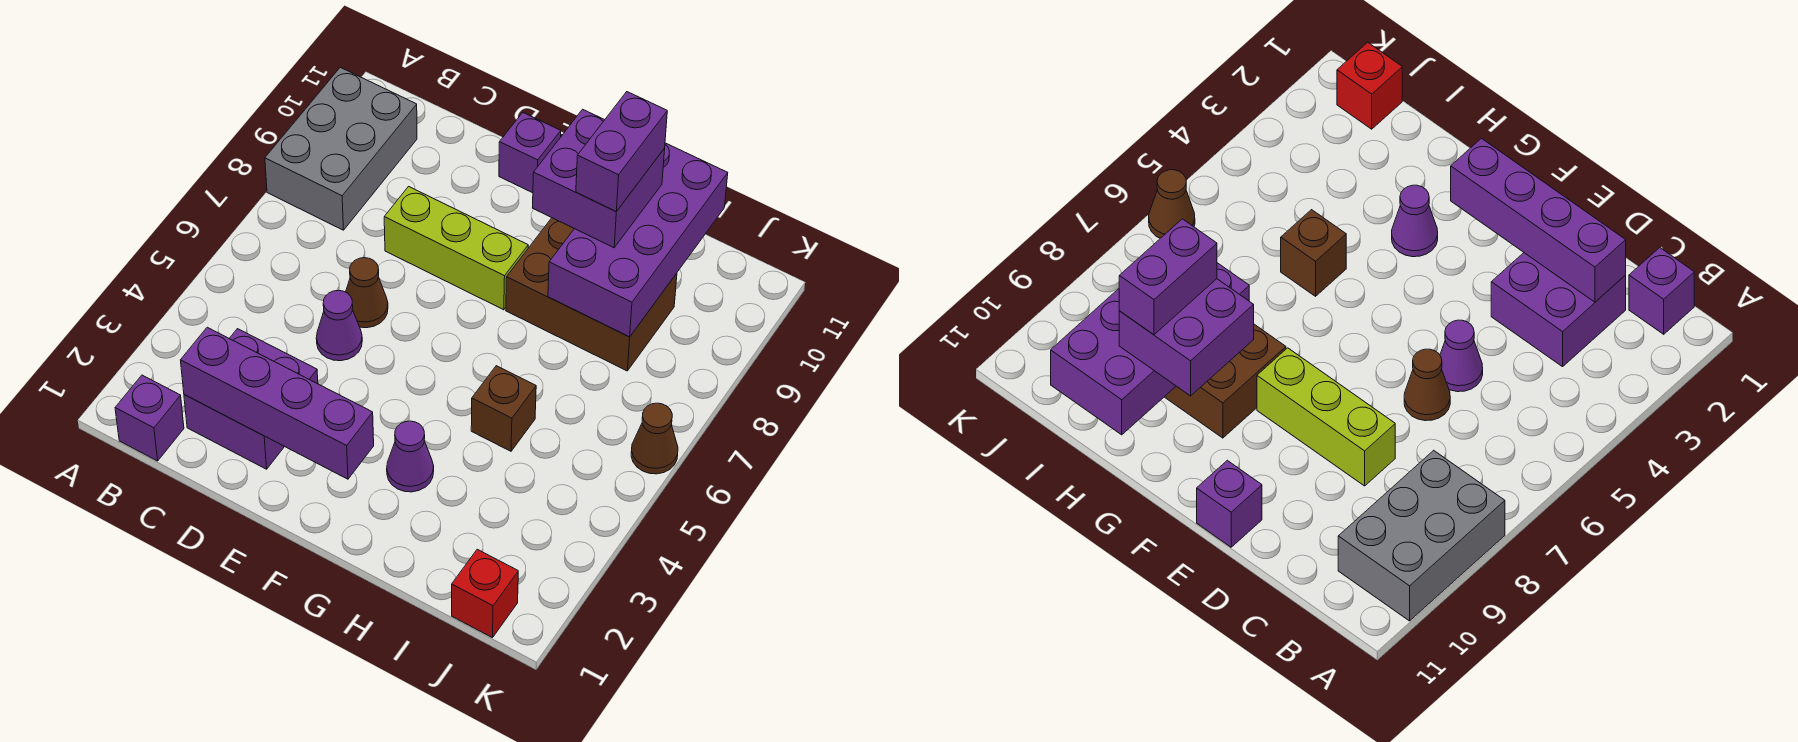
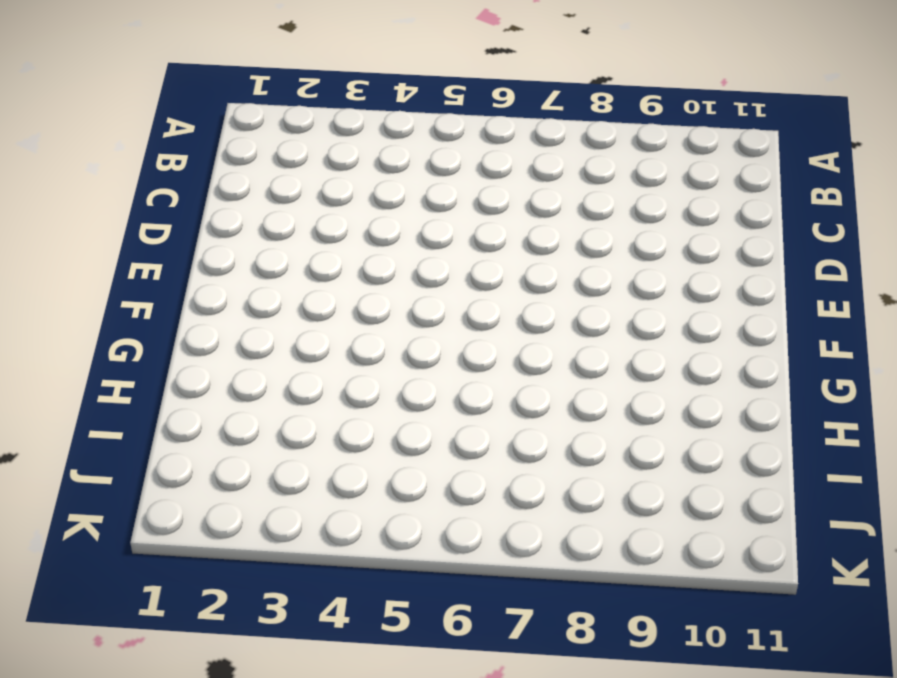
none -> grey 2x3 brick [265,67,417,230]
none -> purple 1x1 brick [115,375,184,461]
none -> purple 2x2 brick [184,329,318,469]

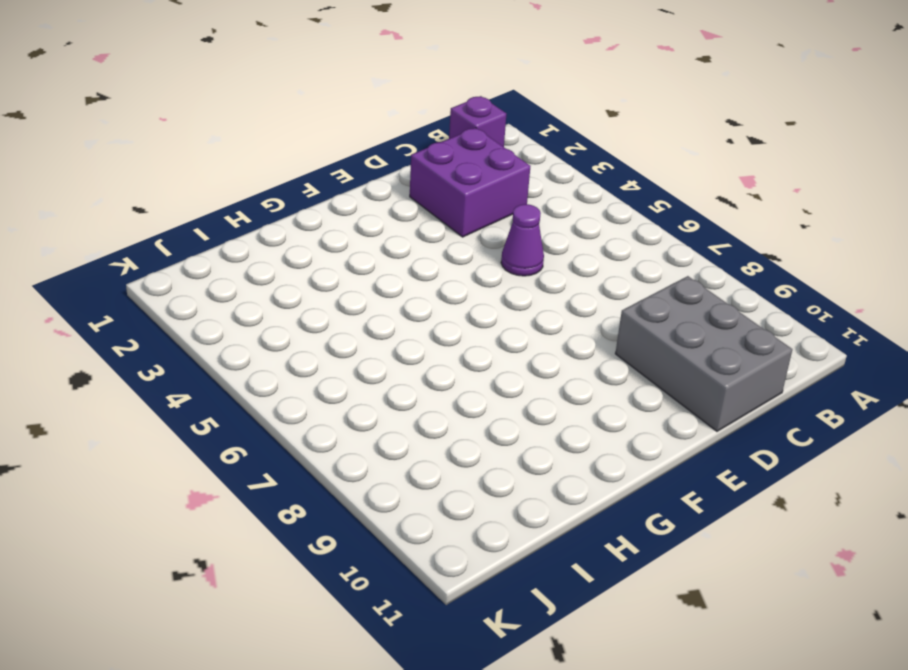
grey 2x3 brick [615,276,792,431] -> grey 2x3 brick moved to [265,67,417,230]
none -> brown 1x1 cone [346,258,388,328]
none -> lime 1x3 brick [384,187,528,310]
none -> purple 1x1 brick [499,113,561,193]

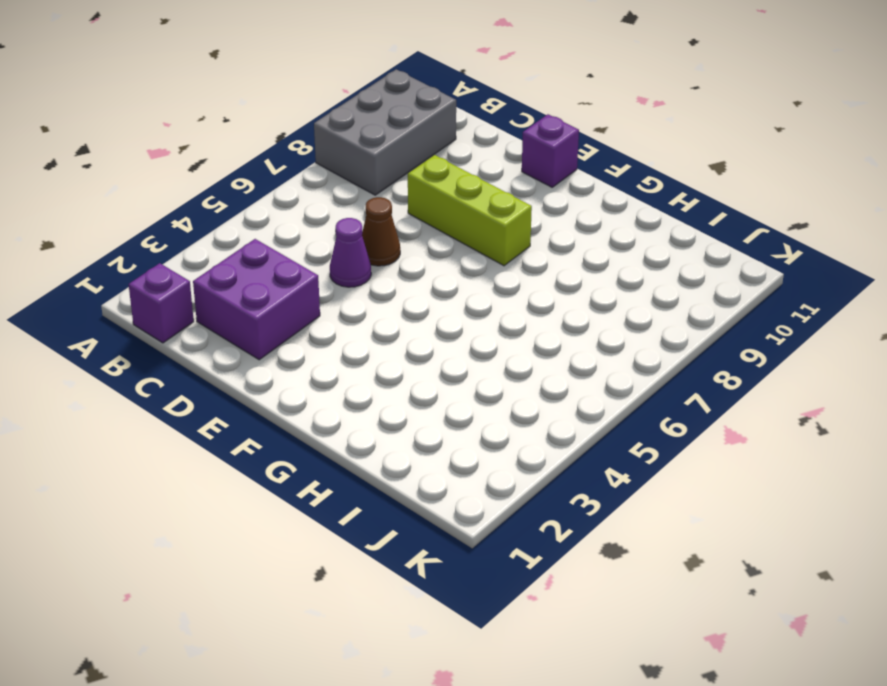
none -> purple 1x1 cone [387,421,434,492]
none -> brown 2x3 brick [506,218,677,371]
none -> brown 1x1 brick [471,366,536,451]

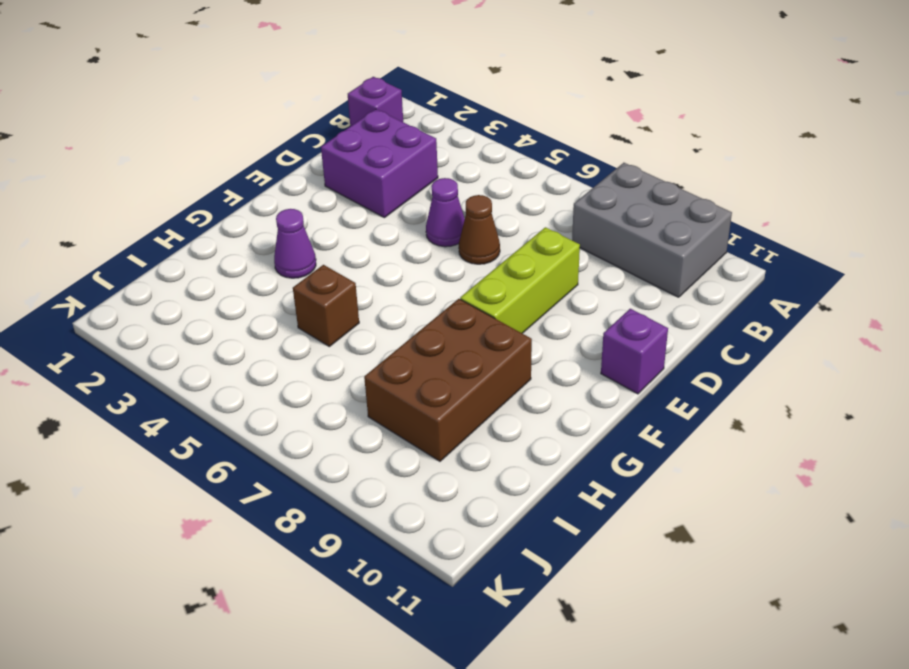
none -> red 1x1 brick [452,549,518,638]
none -> brown 1x1 cone [631,403,678,474]
none -> purple 1x4 brick [181,327,374,479]

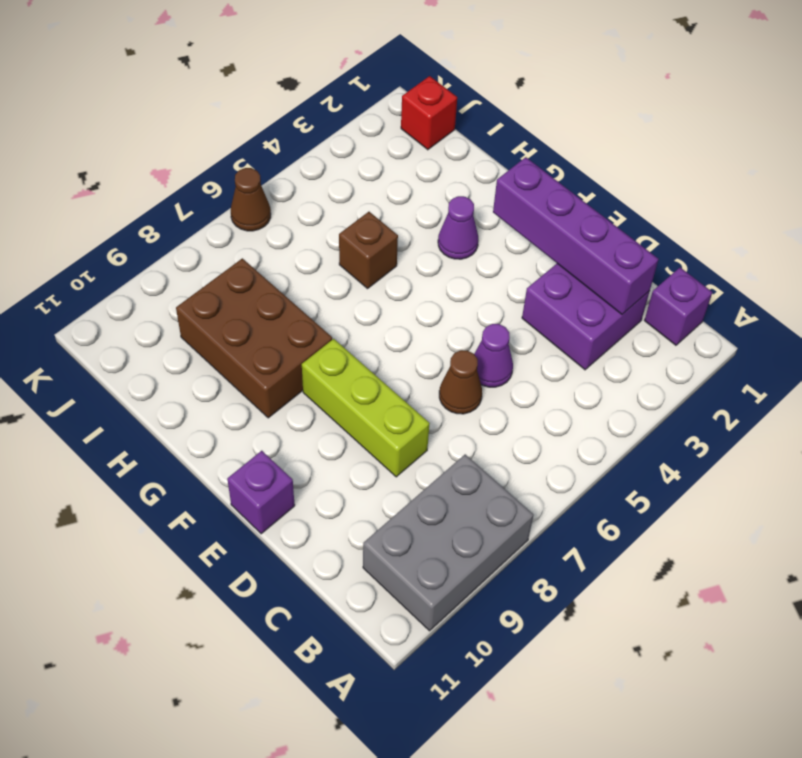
none -> purple 2x4 brick [548,143,728,337]
none -> purple 2x2 brick [533,109,665,248]
none -> purple 1x2 brick [576,92,667,211]

